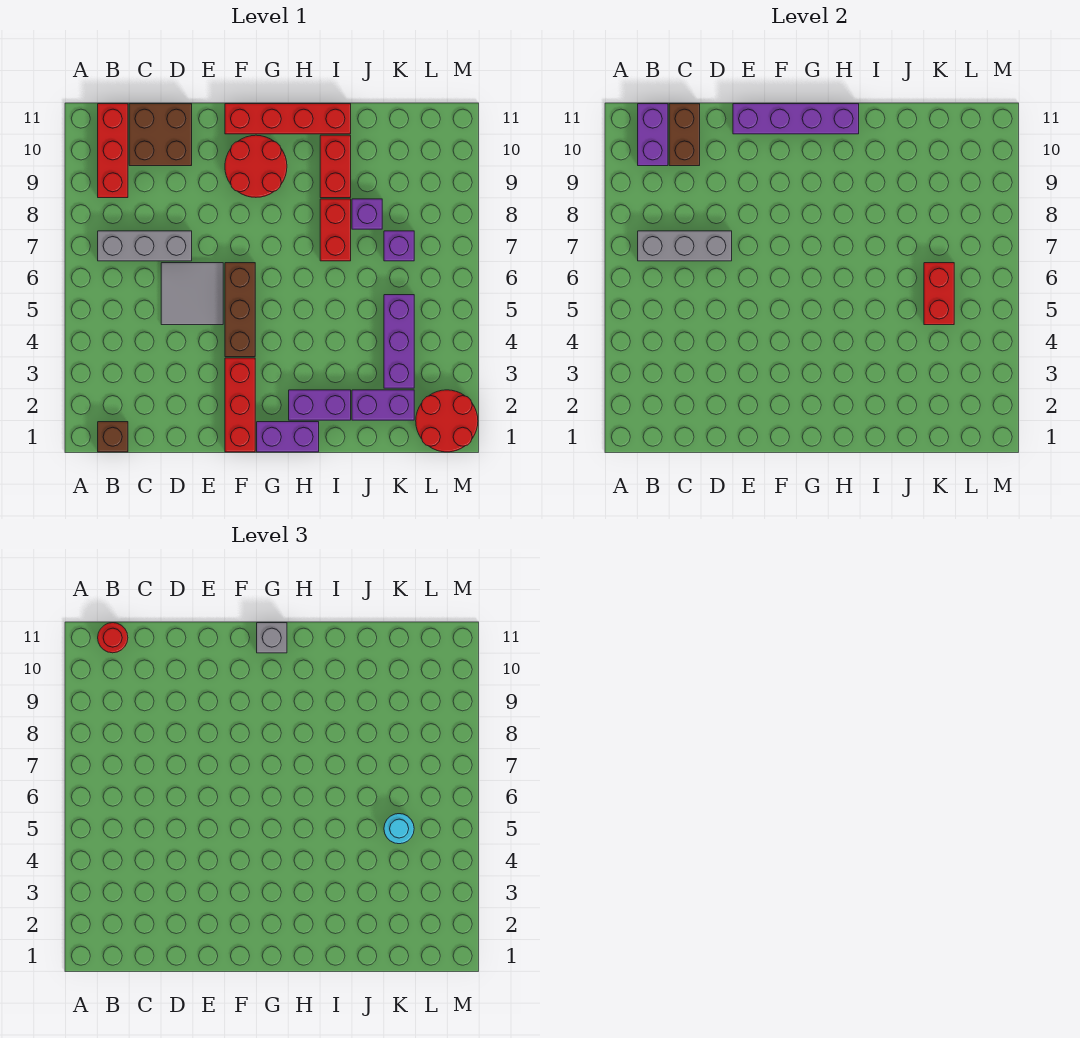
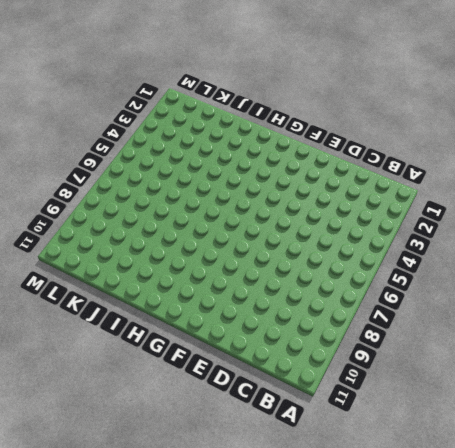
none -> brown 1x1 brick [98,422,128,452]
none -> grey 1x3 brick [98,231,192,261]
none -> red 1x3 brick [98,104,128,198]

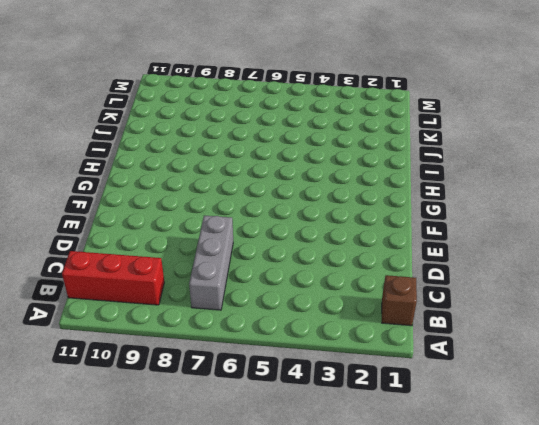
none -> brown 2x2 brick [129,104,192,166]
none -> grey 2x2 tile [161,263,223,325]
none -> red 1x3 brick [225,358,255,452]

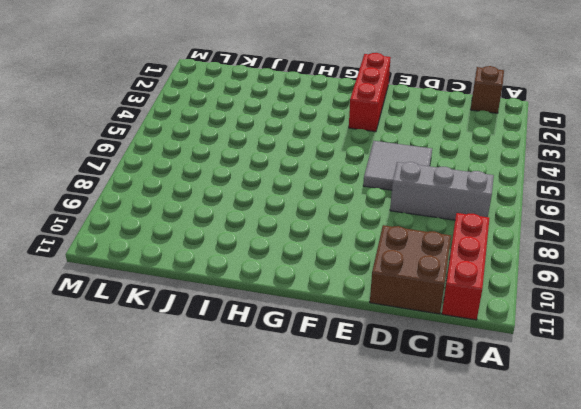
none -> brown 1x3 brick [225,263,255,357]
none -> red 2x2 round brick [225,135,287,197]
none -> red 1x4 brick [225,104,351,134]

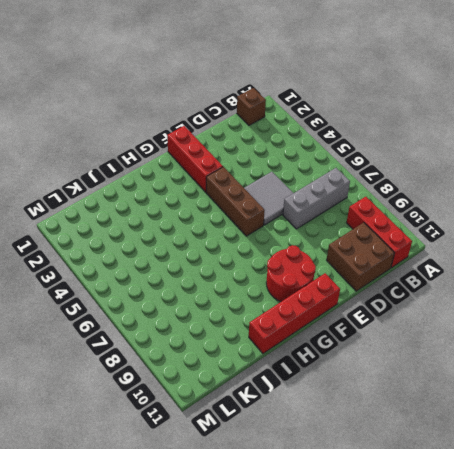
none -> purple 1x2 brick [257,422,319,452]
none -> purple 1x2 brick [289,390,351,420]
none -> red 1x2 brick [320,199,351,261]

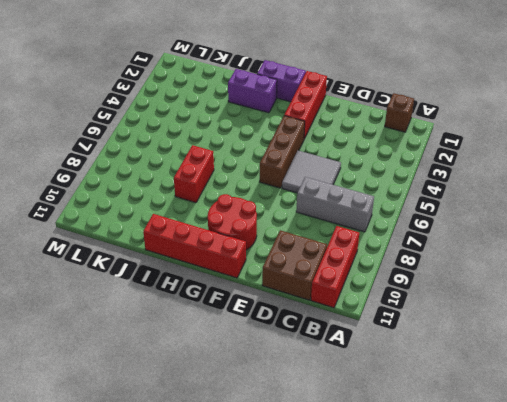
none -> red 1x2 brick [320,135,351,198]
none -> purple 1x2 brick [352,390,414,420]
none -> purple 1x1 brick [352,199,382,229]

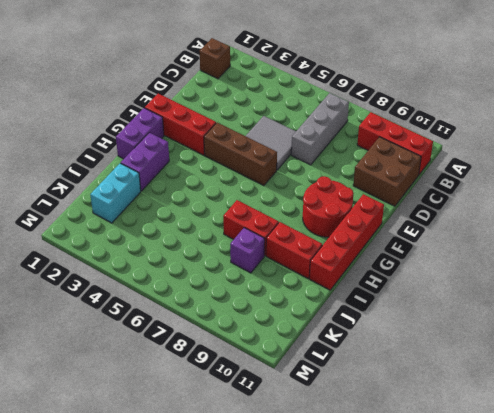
cyan 1x2 brick [90,163,141,223] -> purple 1x2 brick [352,390,414,420]
none -> purple 1x3 brick [384,295,414,388]
none -> purple 1x1 brick [384,231,414,261]
none -> red 2x2 round brick [416,390,478,452]

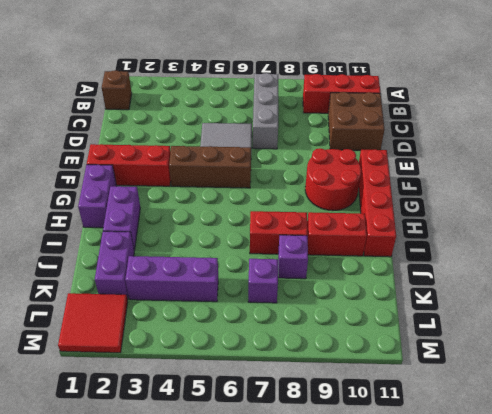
red 2x2 tile [58,293,128,353] -> red 2x2 round brick [416,390,478,452]
none -> grey 1x3 brick [638,231,732,261]
none -> purple 1x2 brick [638,104,668,166]
none -> brown 1x2 brick [669,104,700,166]

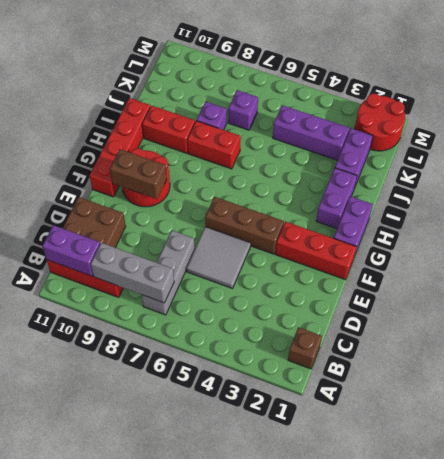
grey 1x3 brick [91,243,174,303] -> grey 1x3 brick turned to [638,231,732,261]
brown 1x2 brick [110,149,167,199] -> brown 1x2 brick moved to [669,104,700,166]
none -> purple 1x4 brick [733,104,859,134]
none -> red 1x2 brick [924,263,954,325]
none -> red 1x1 round brick [98,623,128,653]

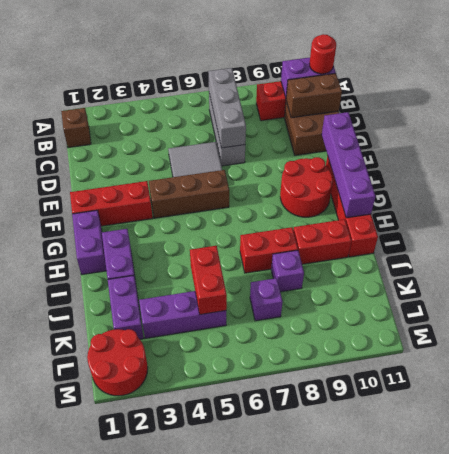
red 1x2 brick [190,246,227,315] -> red 1x2 brick turned to [924,263,954,325]
none -> grey 1x1 brick [257,623,287,653]
none -> cyan 1x1 round brick [384,814,414,844]

